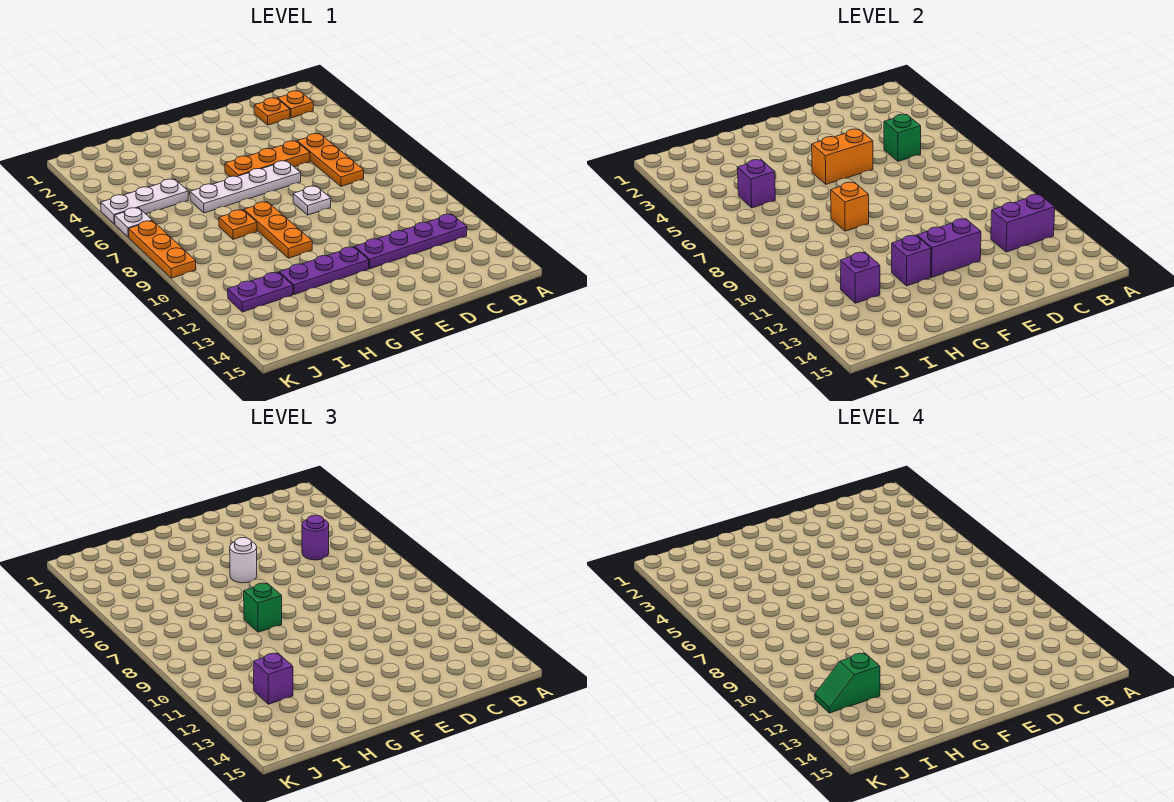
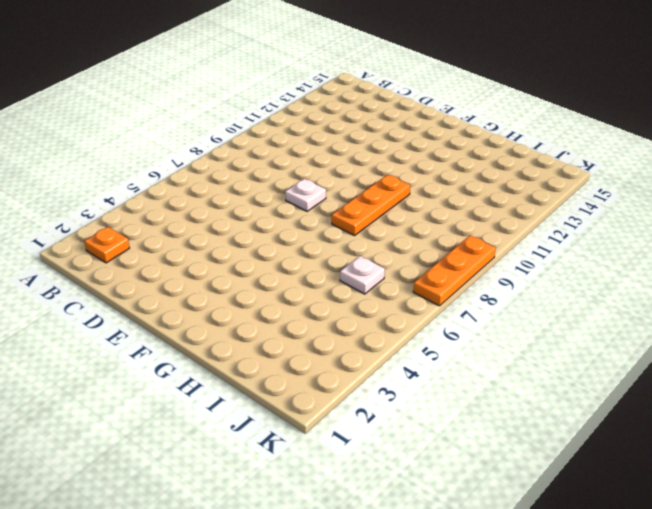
white 1x1 plate [340,256,385,294] -> white 1x1 plate moved to [115,208,152,237]
none -> purple 1x4 plate [355,214,467,269]
none -> orange 1x1 plate [254,98,290,125]
none -> orange 1x3 plate [297,134,364,186]

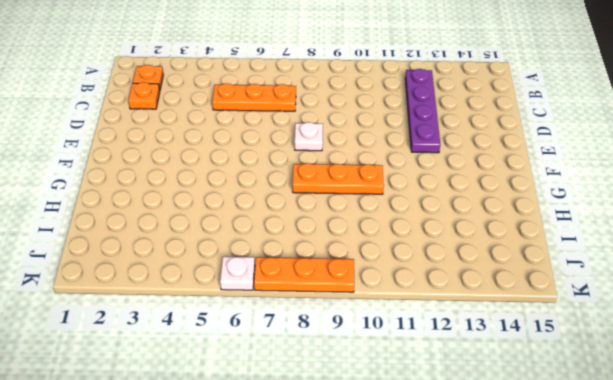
none -> orange 1x3 plate [225,141,310,177]
none -> white 1x4 plate [190,161,301,213]
none -> purple 1x3 plate [279,247,369,295]

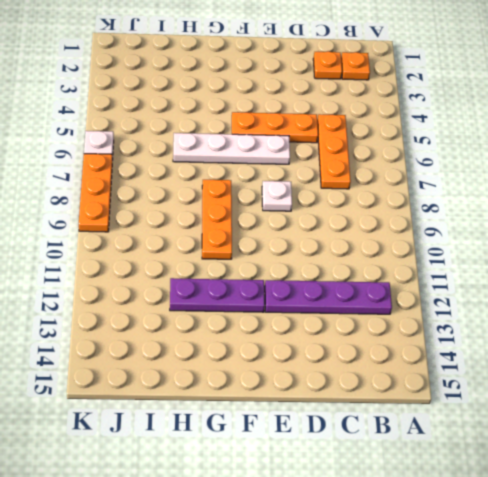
none -> orange 1x1 plate [219,210,257,239]
none -> white 1x3 plate [101,179,188,224]
none -> purple 1x2 plate [228,272,293,312]

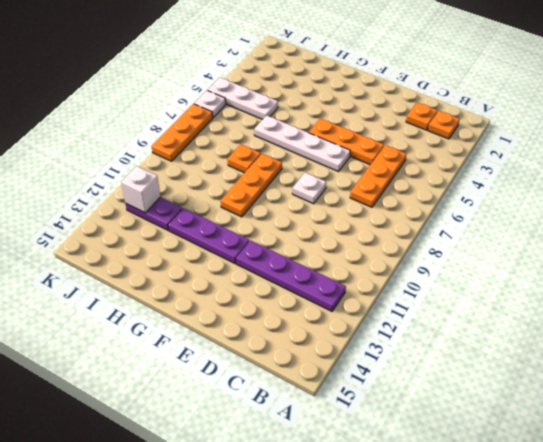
white 1x1 brick [121,166,161,213] -> none
none -> purple 1x2 brick [991,194,1055,252]
none -> green 1x1 brick [884,114,921,161]
none -> orange 1x2 brick [812,129,873,184]

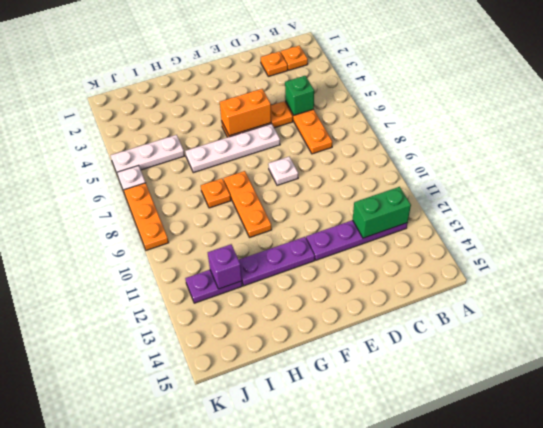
green 1x2 brick [353,187,411,238] -> purple 1x2 brick [991,194,1055,252]
none -> purple 1x2 brick [917,219,981,277]
none -> orange 1x1 brick [831,182,869,231]
none -> purple 1x1 brick [892,235,931,286]

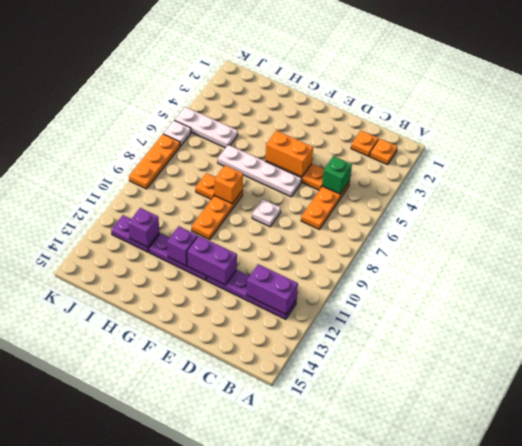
none -> purple 1x1 brick [738,160,775,208]
none -> purple 1x1 round brick [302,515,329,560]
none -> white 1x1 round brick [230,538,257,583]

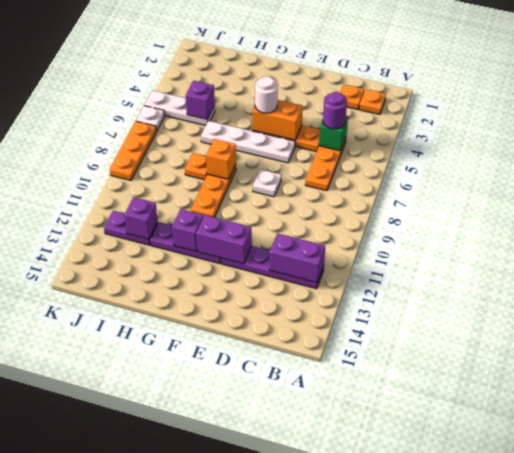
none -> green 1x1 brick [244,583,282,632]
none -> purple 1x1 brick [253,653,293,704]
none -> green 1x2 slope [815,653,880,713]

